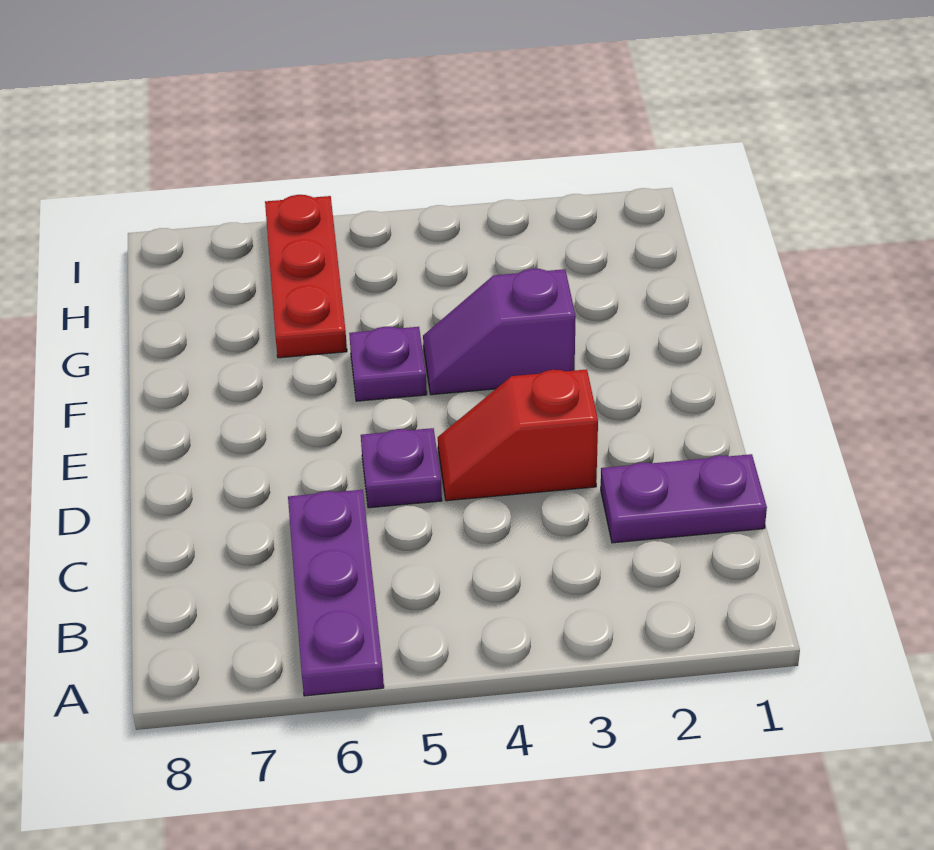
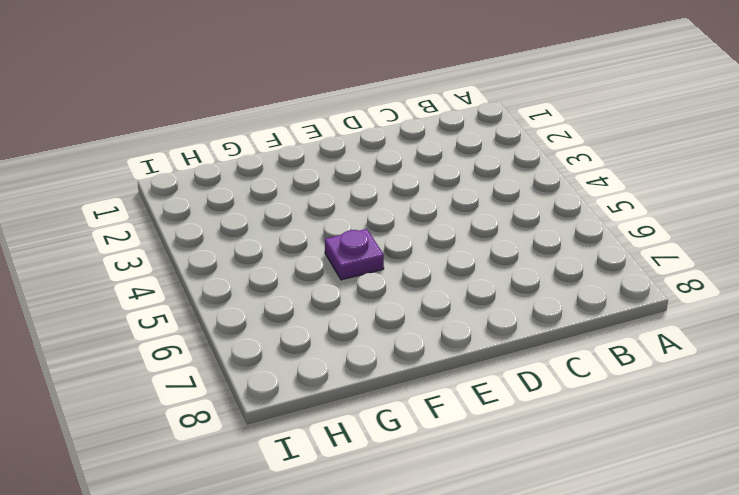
none -> purple 1x3 plate [288,490,384,696]
none -> purple 1x2 plate [601,454,767,543]

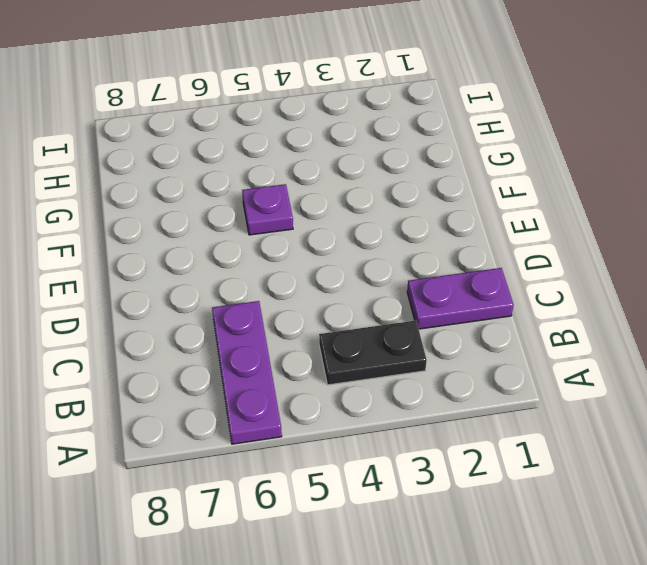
black 1x2 plate [319,320,427,385] -> none
none -> red 1x2 slope [438,369,598,501]
none -> purple 1x1 plate [361,428,442,508]

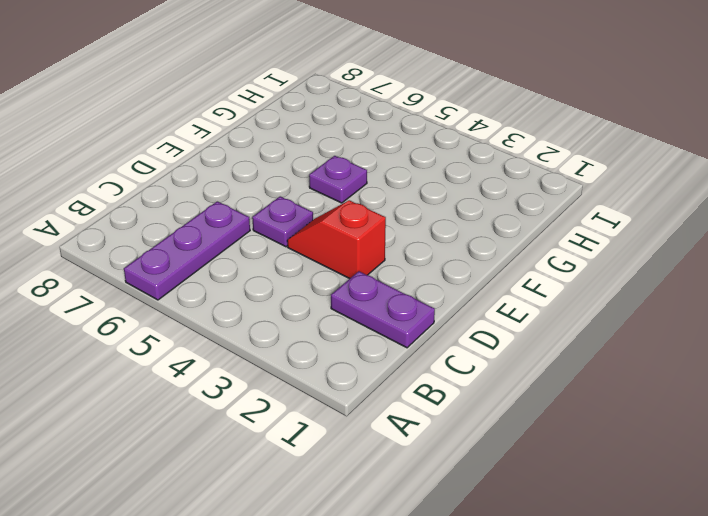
none -> purple 1x2 slope [423,269,576,395]
none -> red 1x3 plate [265,195,347,358]

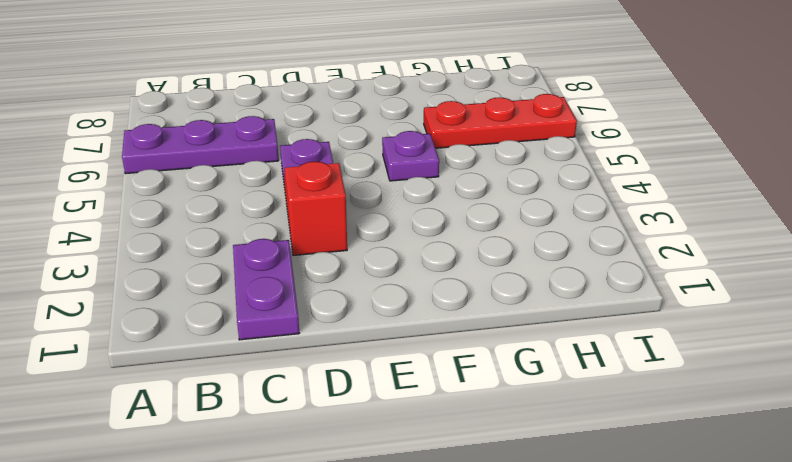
none -> purple 1x2 slope [423,269,576,395]

